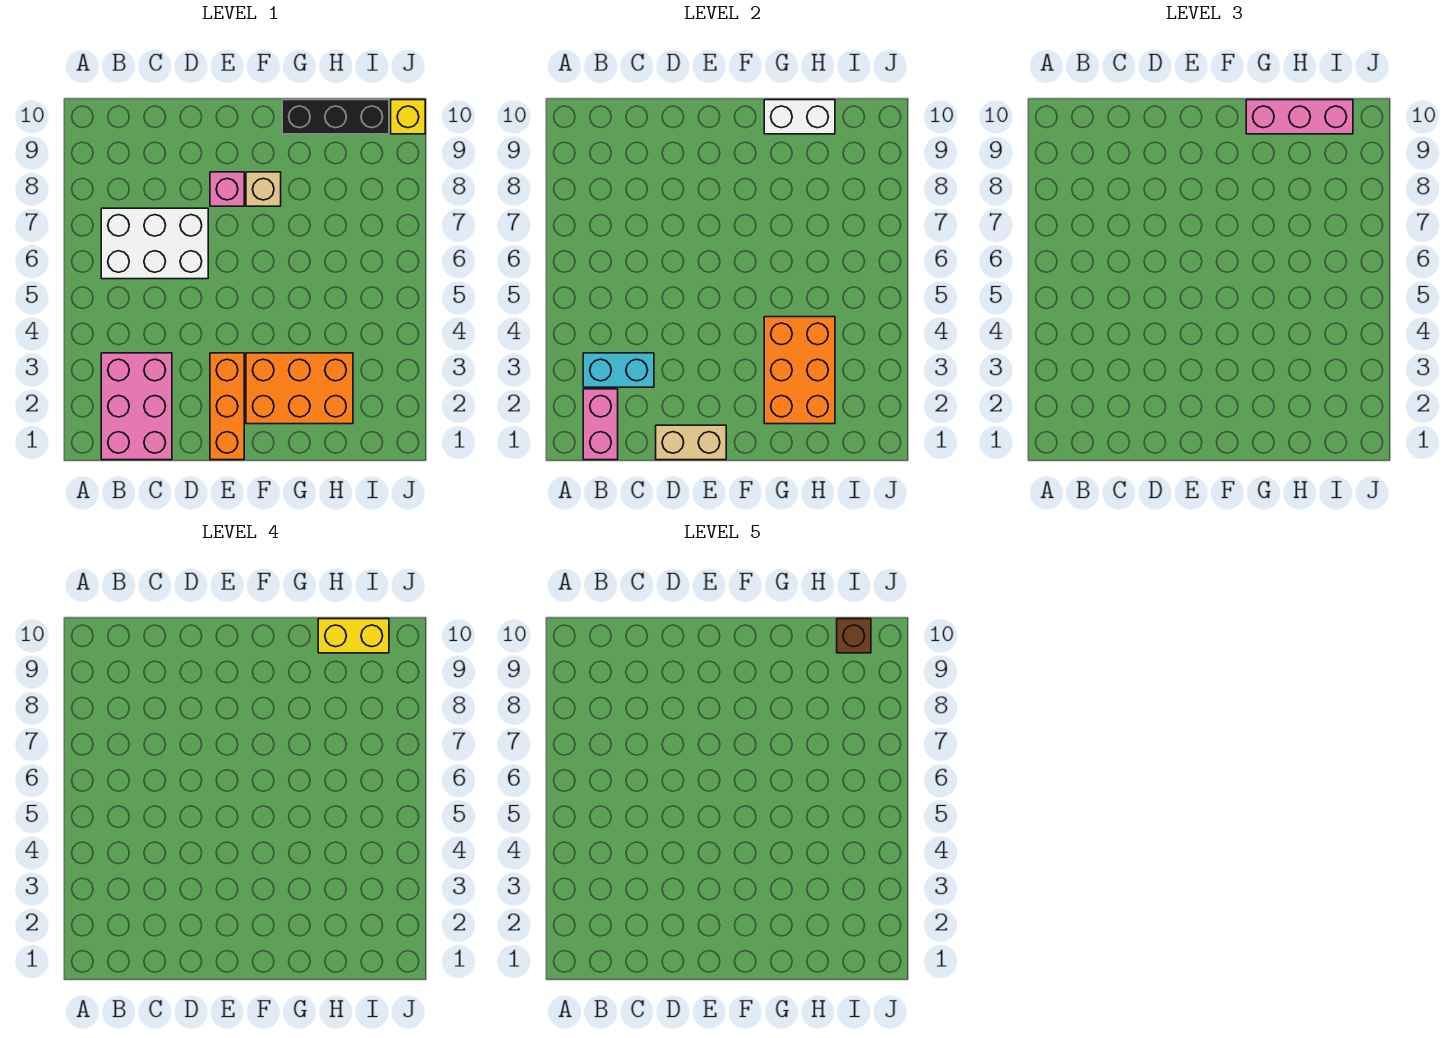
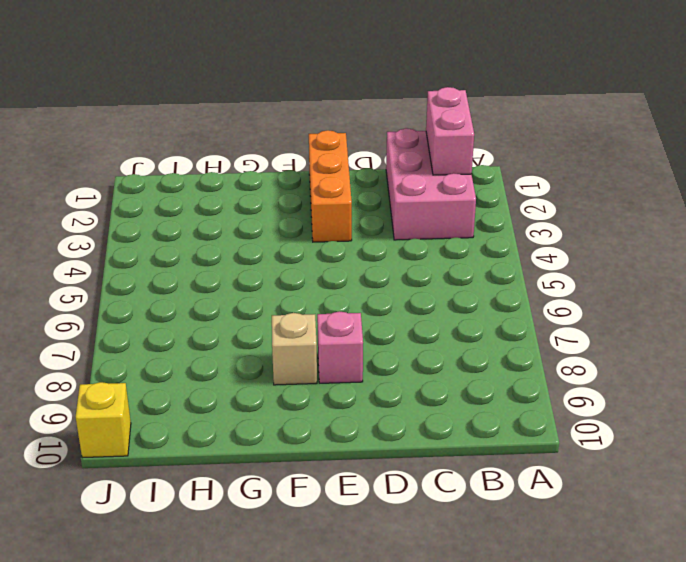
none -> white 2x3 brick [101,208,208,279]
none -> orange 2x3 brick [246,353,353,424]
none -> black 1x3 brick [282,100,389,134]

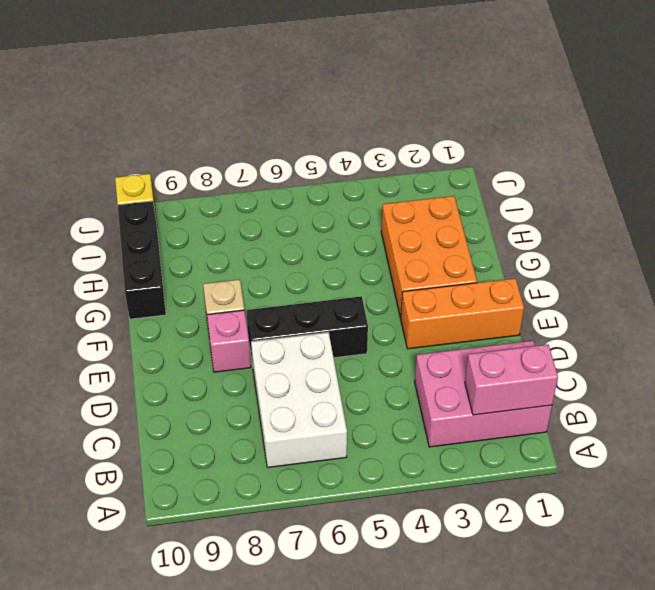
black 1x3 brick [247,296,368,365] -> none
none -> cyan 1x2 brick [583,353,654,387]
none -> tan 1x2 brick [656,425,726,460]
none -> orange 2x3 brick [764,317,835,424]

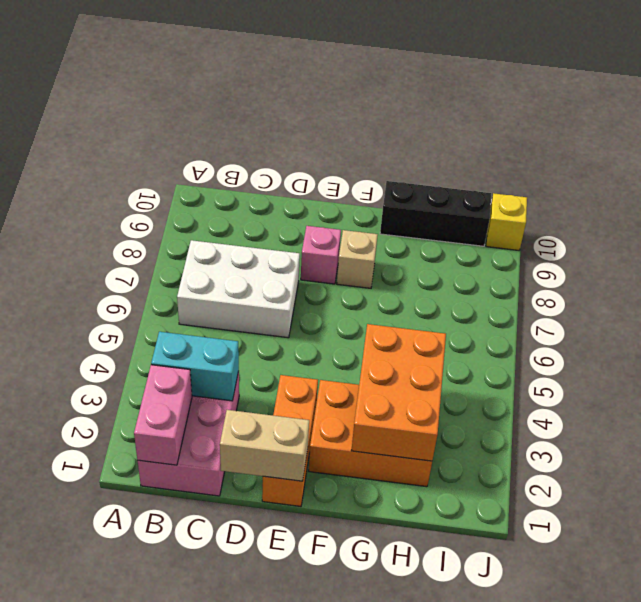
none -> white 1x2 brick [764,100,835,134]
none -> pink 1x3 brick [1246,100,1353,134]
none -> yellow 1x2 brick [318,619,389,653]

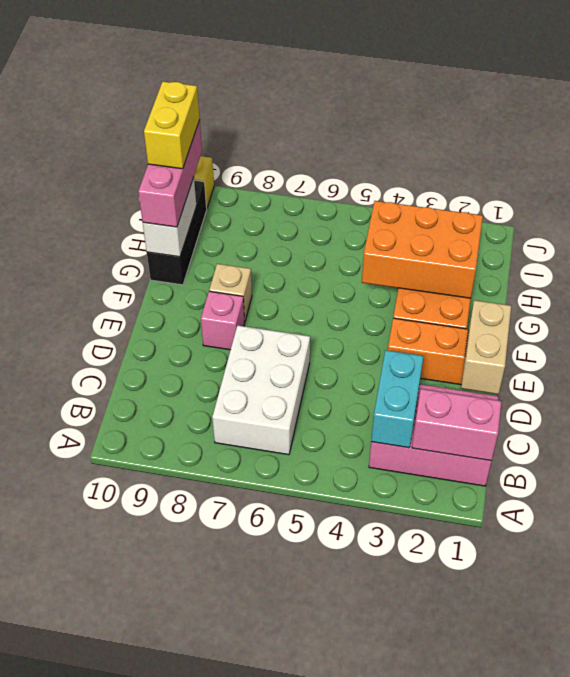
none -> brown 1x1 brick [837,619,871,653]

